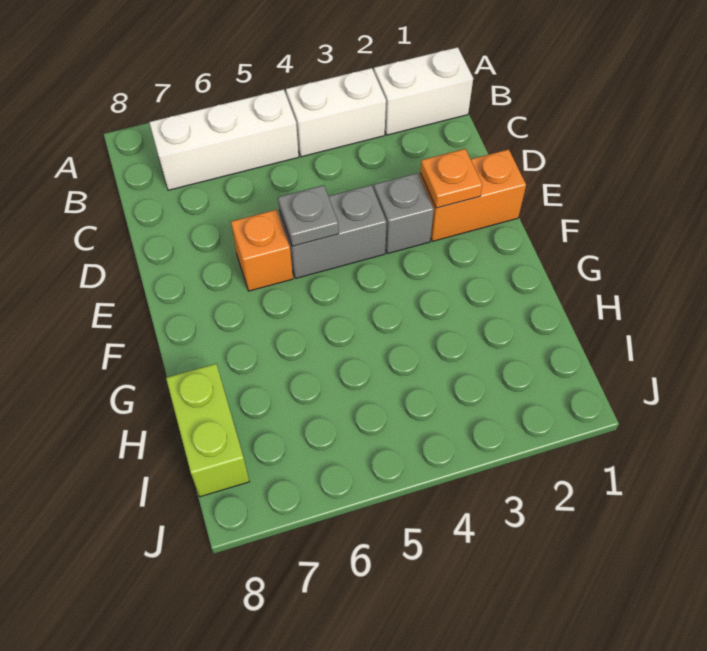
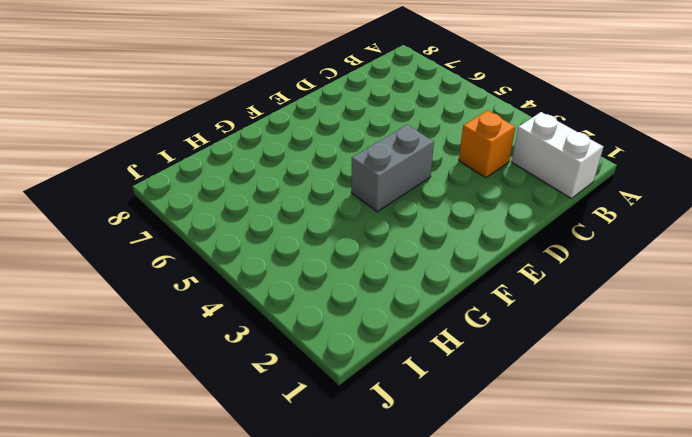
orange 1x1 brick [459,111,515,178] -> orange 1x1 brick moved to [231,210,293,291]
grey 1x2 brick [351,125,434,212] -> grey 1x2 brick turned to [279,185,387,278]
none -> white 1x2 brick [286,68,386,157]
none -> white 1x3 brick [149,89,299,190]

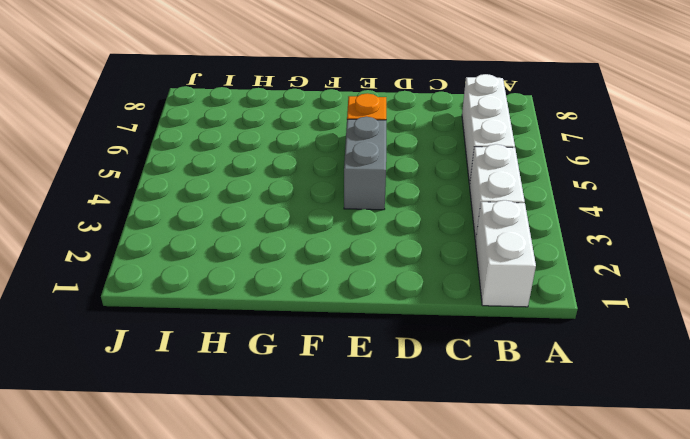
none -> orange 1x2 brick [420,149,526,241]
none -> grey 1x1 brick [374,173,434,254]

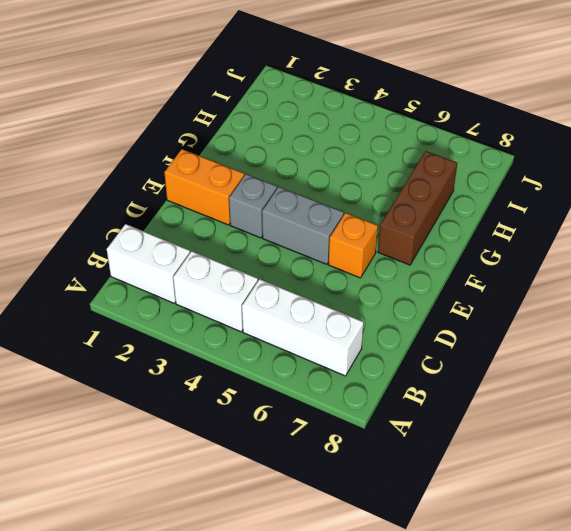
brown 1x3 brick [378,151,457,265] -> none
none -> lime 1x2 brick [166,364,249,497]
none -> orange 1x1 plate [420,149,482,208]

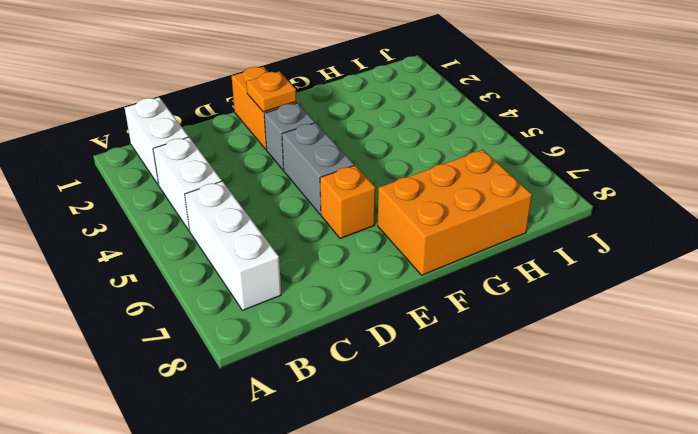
orange 2x3 brick [378,150,532,275] -> lime 1x2 brick [166,364,249,497]
none -> grey 1x1 plate [278,185,339,246]

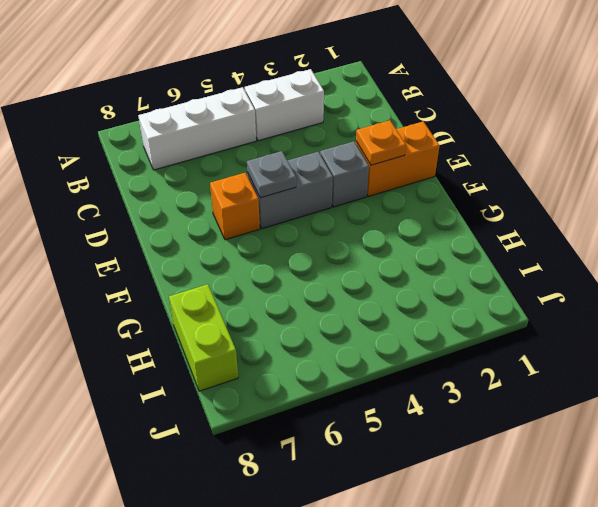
none -> white 1x2 brick [374,47,473,135]

